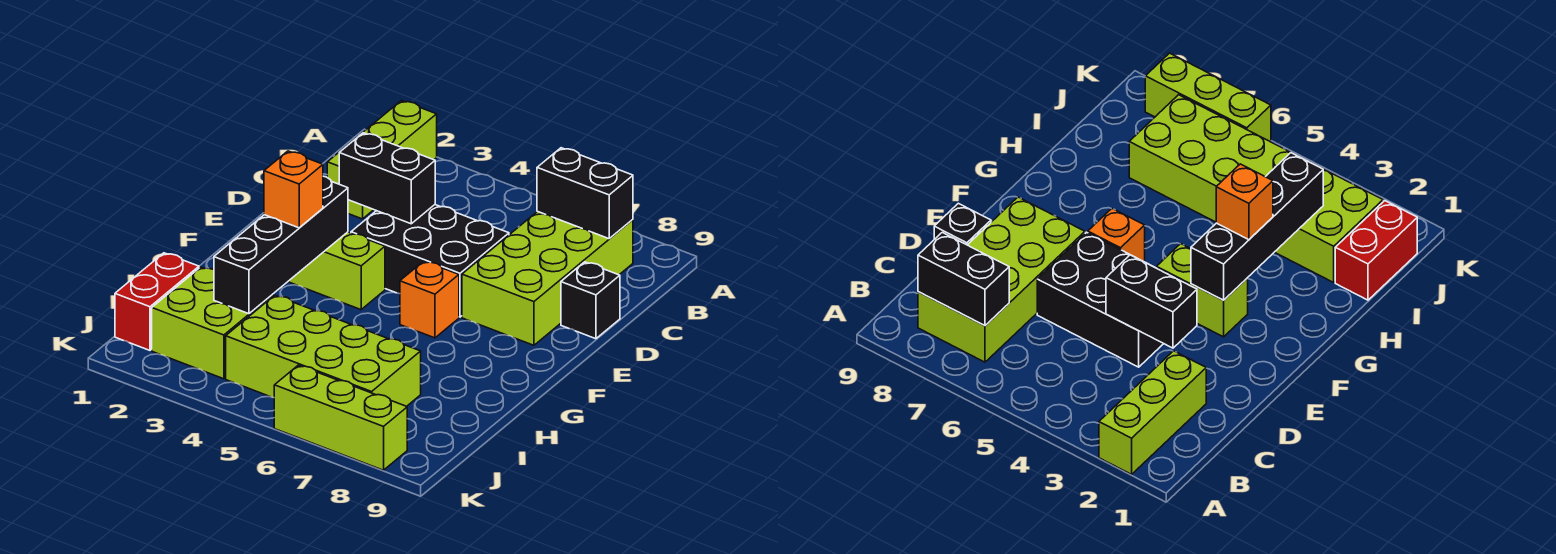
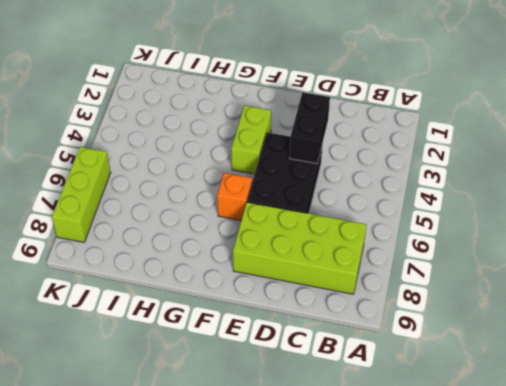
none -> lime 1x3 brick [327,101,437,219]
none -> black 1x1 brick [561,262,620,339]
none -> red 1x2 brick [115,253,199,350]

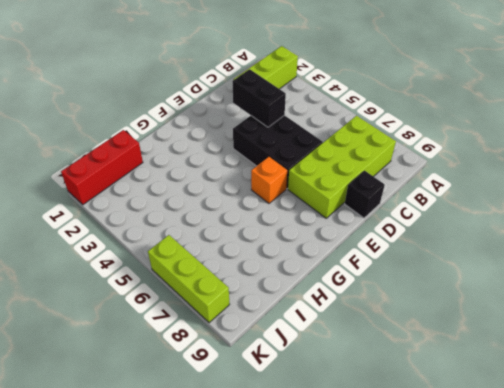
red 1x3 brick [61,130,143,205] -> red 1x2 brick [115,253,199,350]
none -> lime 1x2 brick [289,232,385,310]
none -> lime 2x2 brick [152,267,273,379]
none -> lime 2x4 brick [226,295,421,406]

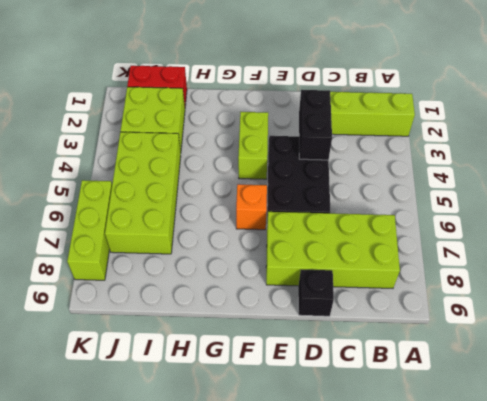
none -> black 1x2 brick [537,148,633,239]
none -> black 1x4 brick [214,176,348,314]
none -> orange 1x1 brick [264,151,323,228]

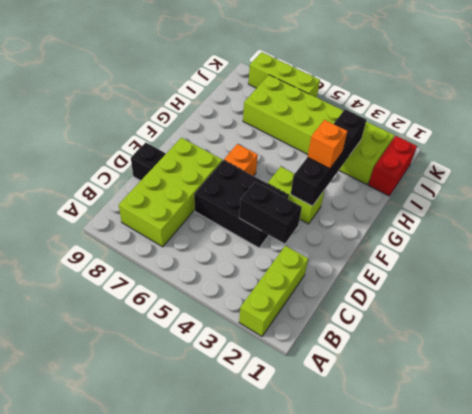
none -> black 1x2 brick [537,148,633,239]

